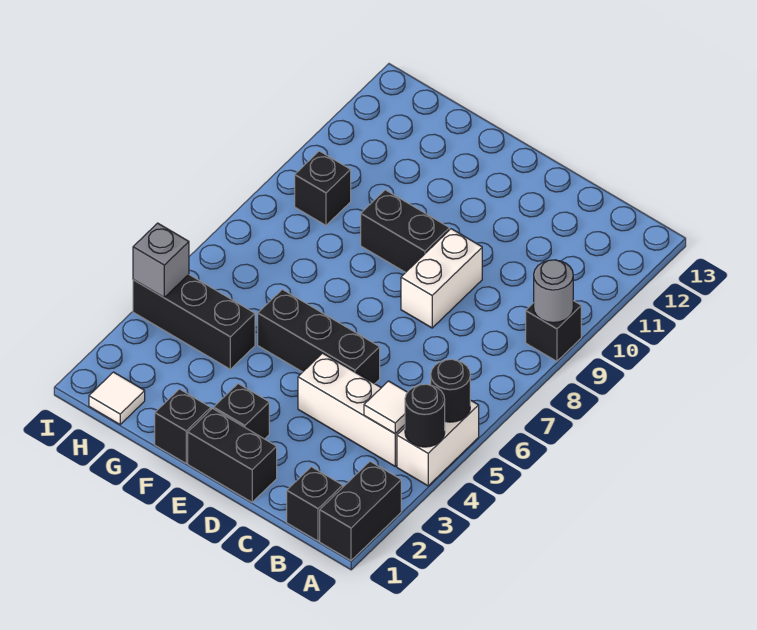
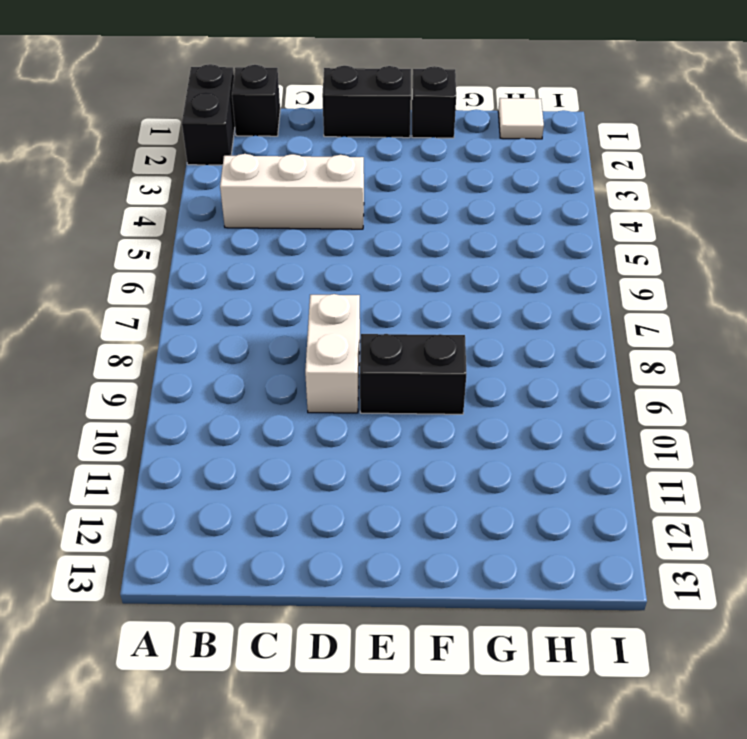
none -> white 1x2 brick [397,400,479,486]
none -> black 1x1 brick [526,301,581,361]
none -> black 1x3 brick [258,289,380,384]

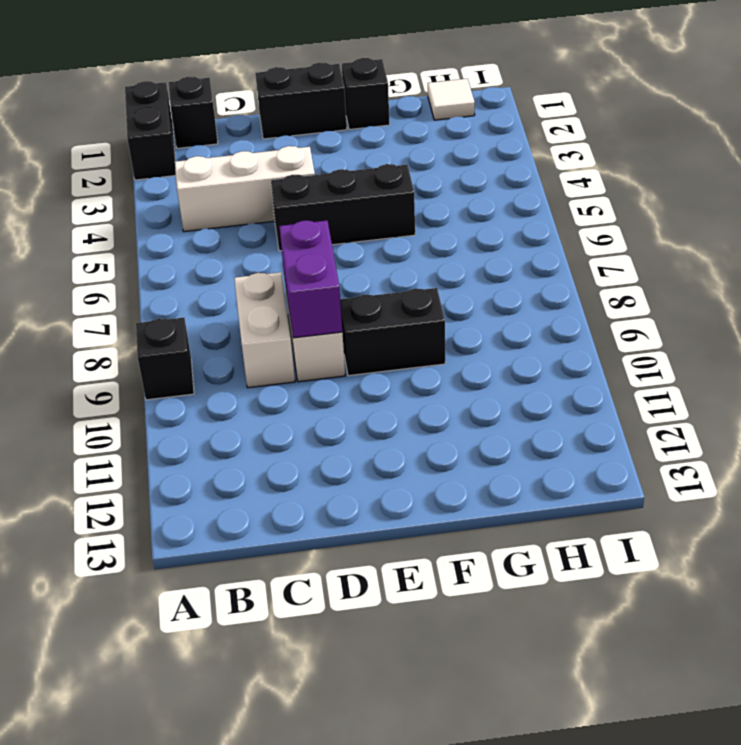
white 1x2 brick [234,272,295,388] -> white 1x2 brick moved to [397,400,479,486]
purple 1x2 brick [279,221,342,338] -> none
none -> black 1x1 brick [214,384,269,439]
none -> black 1x3 brick [133,275,255,369]
none -> black 1x1 brick [295,151,351,225]

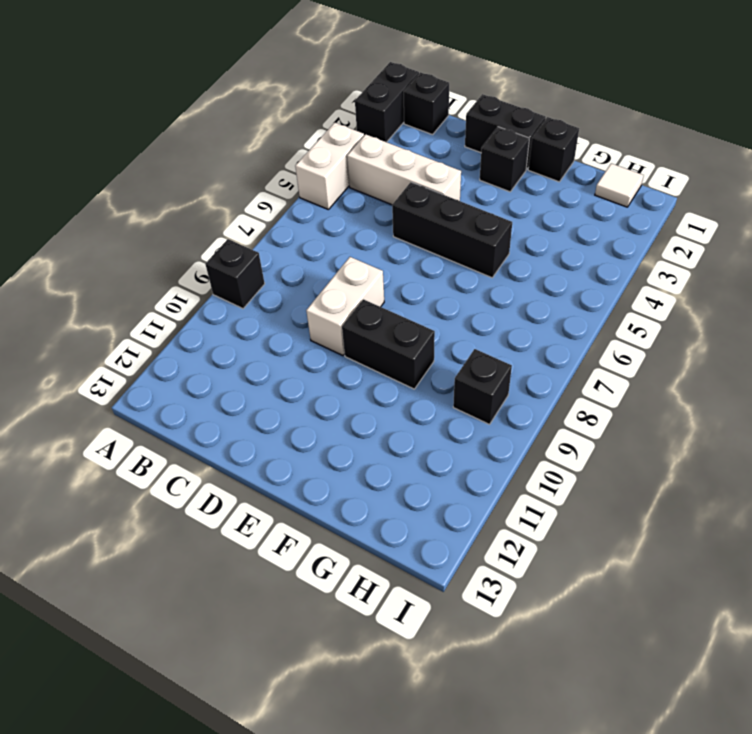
none -> black 1x3 brick [133,275,255,369]
none -> black 1x1 round brick [405,384,445,447]
none -> black 1x1 round brick [431,359,470,422]

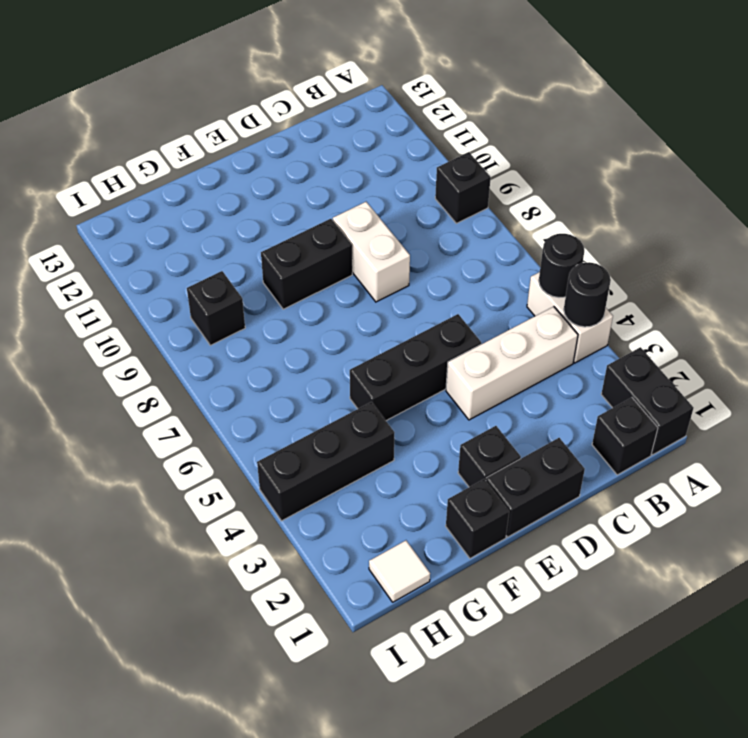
none -> grey 1x1 round brick [534,260,573,323]
none -> white 1x1 tile [364,381,408,434]
none -> grey 1x1 brick [133,223,189,297]

